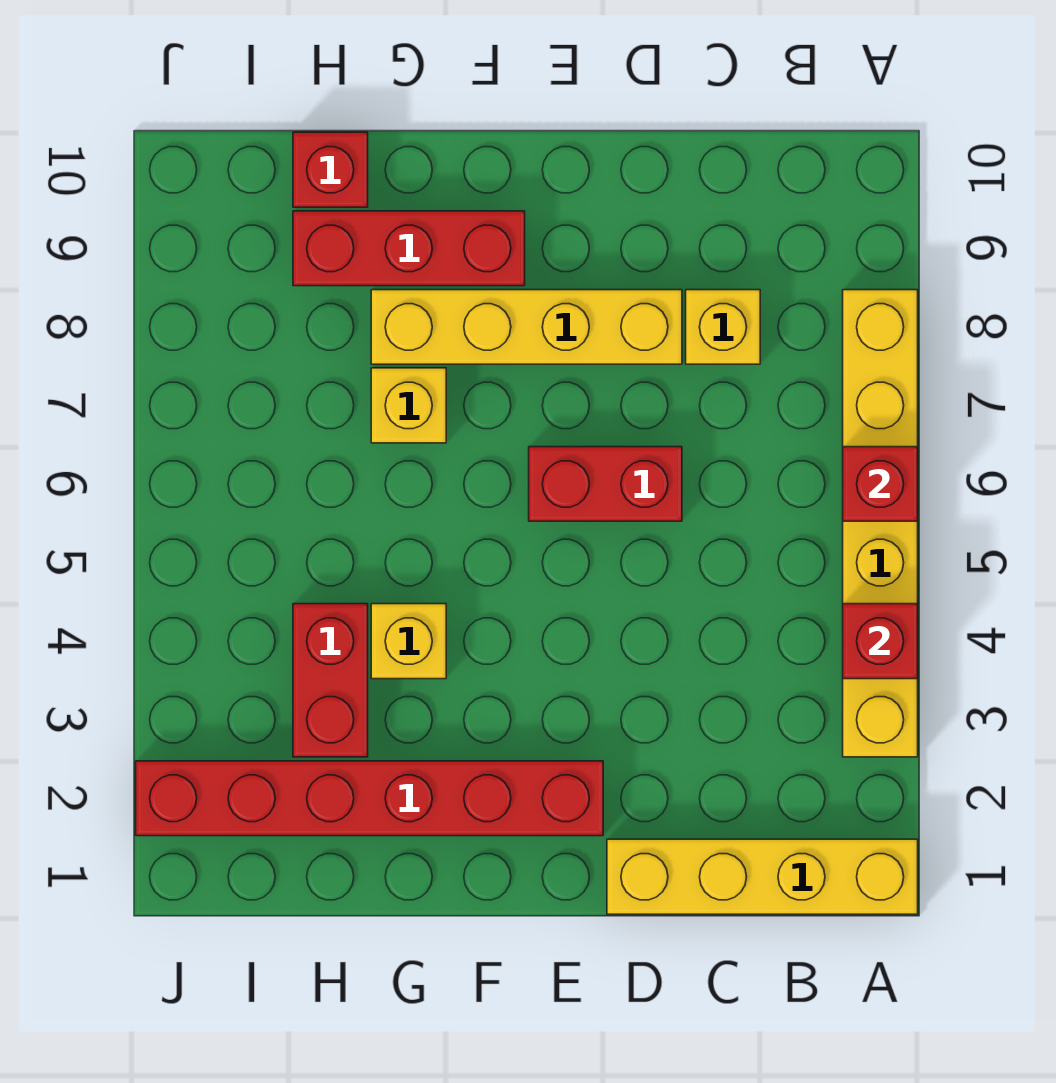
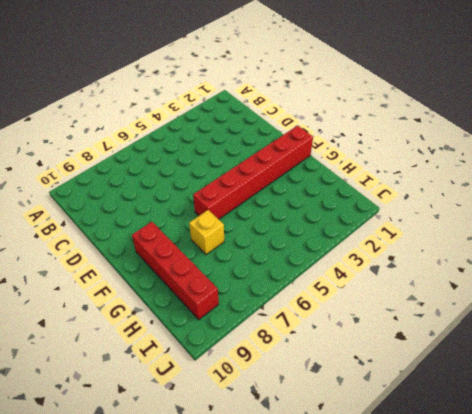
red 1x6 brick [193,126,313,219] -> red 1x6 brick turned to [136,761,603,836]
red 1x4 brick [132,222,219,320] -> red 1x3 brick [293,211,525,286]
none -> yellow 1x4 brick [607,839,918,914]
none -> yellow 1x6 brick [843,290,918,757]
none -> yellow 1x1 brick [686,290,760,364]

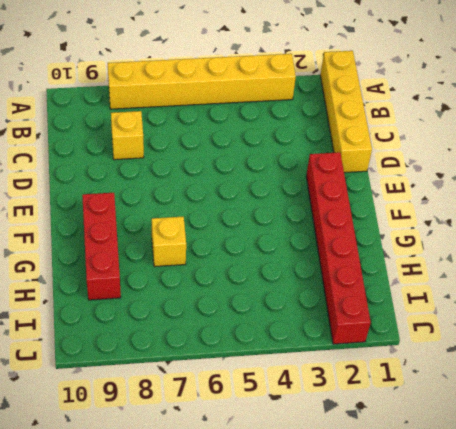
none -> red 1x2 brick [529,447,682,521]
none -> yellow 1x4 brick [371,290,682,364]
none -> yellow 1x1 brick [371,604,446,679]

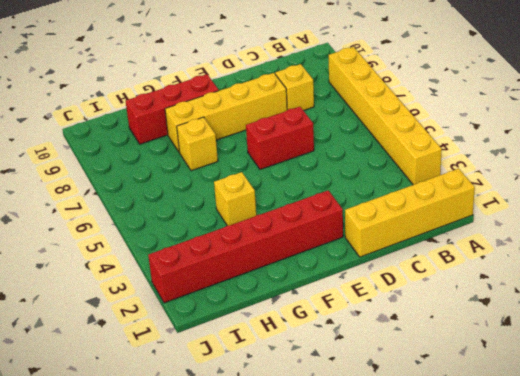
none -> red 1x2 brick [293,604,368,757]
none -> red 1x1 brick [293,132,368,207]
none -> red 1x1 brick [843,604,918,679]

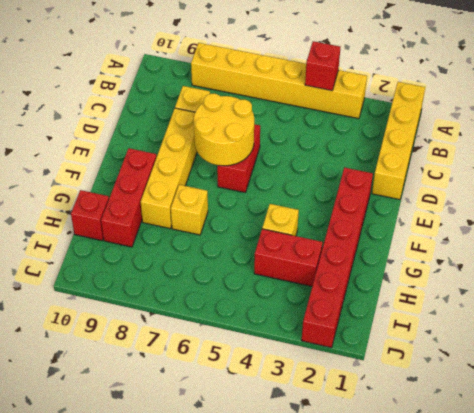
yellow 2x2 round brick [194,94,254,166] -> none
none -> red 1x1 brick [843,447,918,521]

